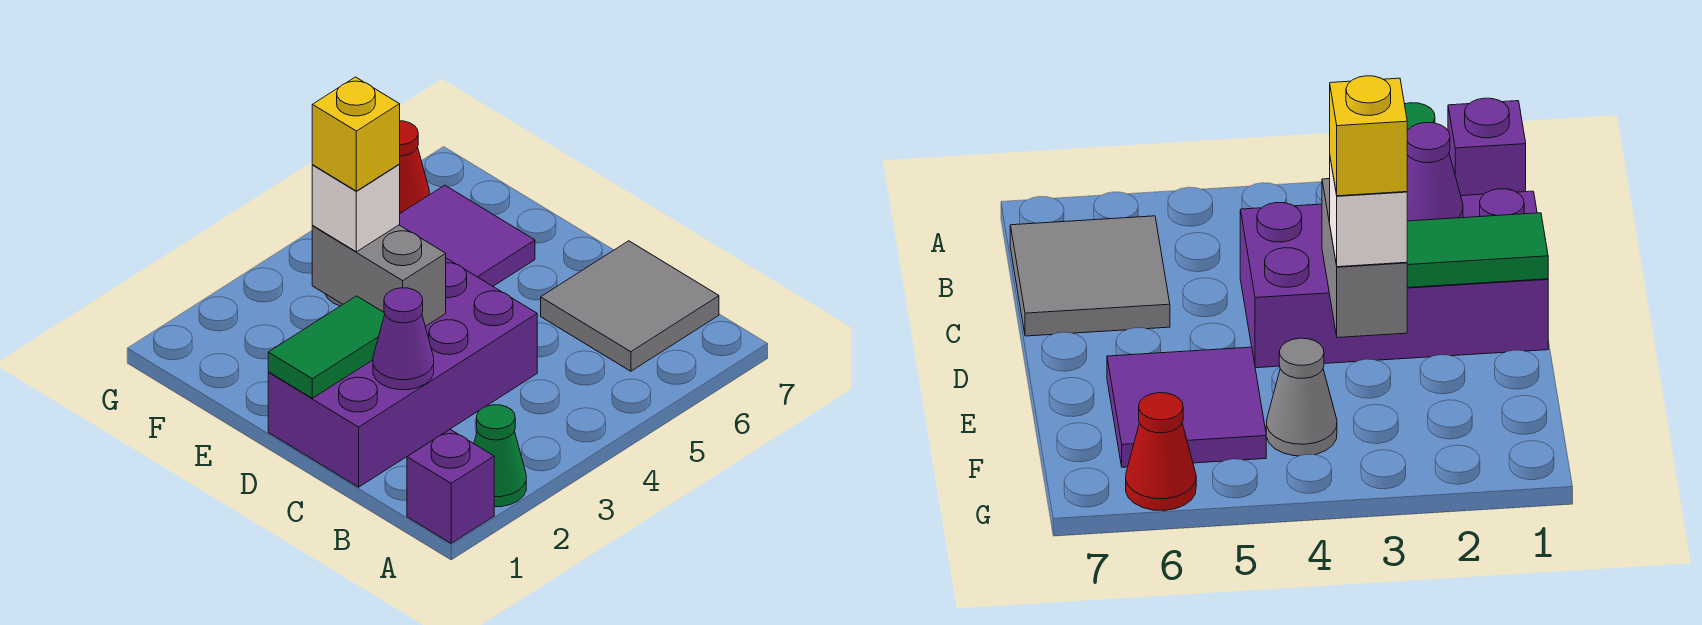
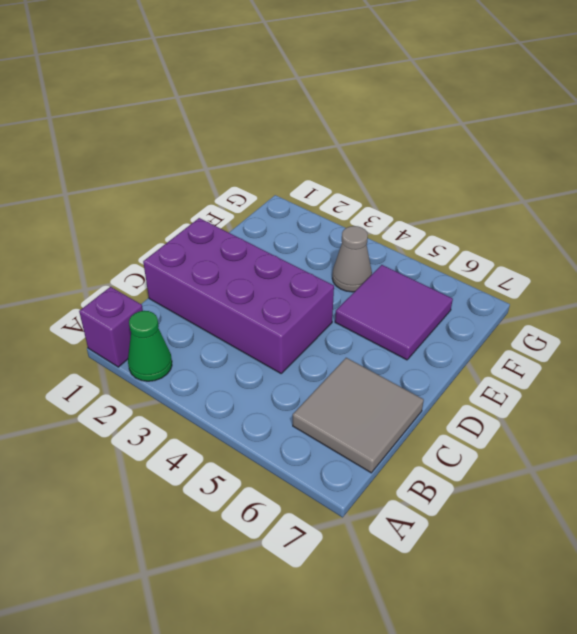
none -> red 1x1 cone [399,121,429,213]
none -> purple 1x1 cone [373,288,434,390]
none -> green 1x2 tile [268,296,385,398]

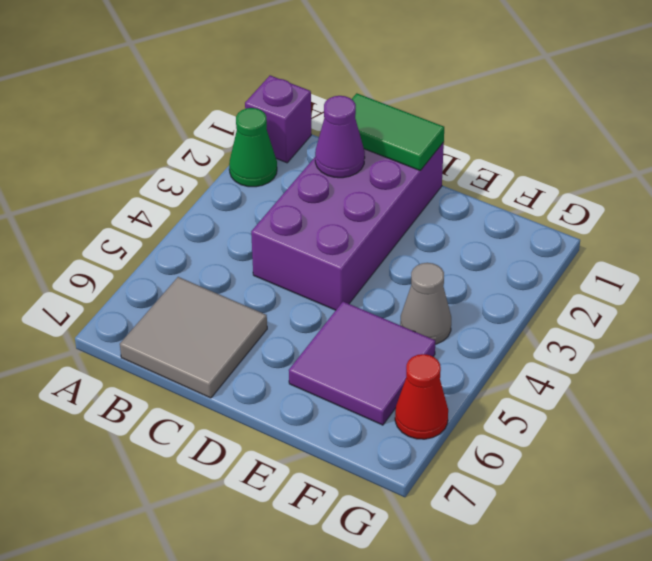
green 1x2 tile [352,93,444,171] -> green 1x2 tile turned to [268,296,385,398]
none -> grey 1x2 brick [312,225,446,326]
none -> white 1x1 brick [312,165,400,252]
none -> yellow 1x1 brick [312,77,400,191]

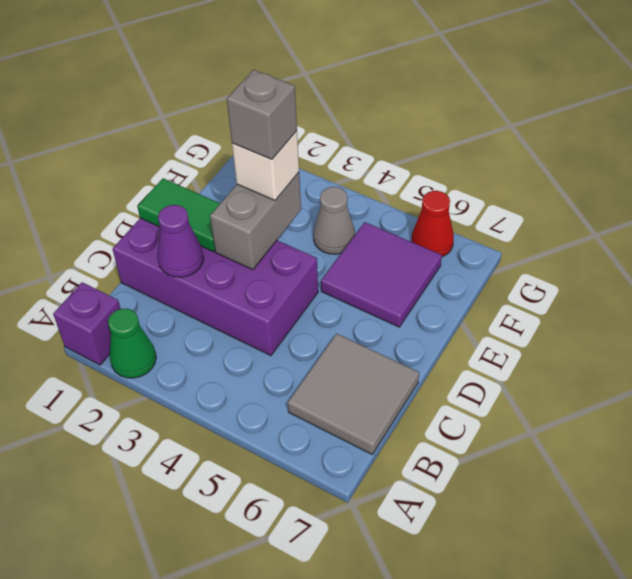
grey 1x1 brick [227,70,297,160] -> yellow 1x1 brick [312,77,400,191]

